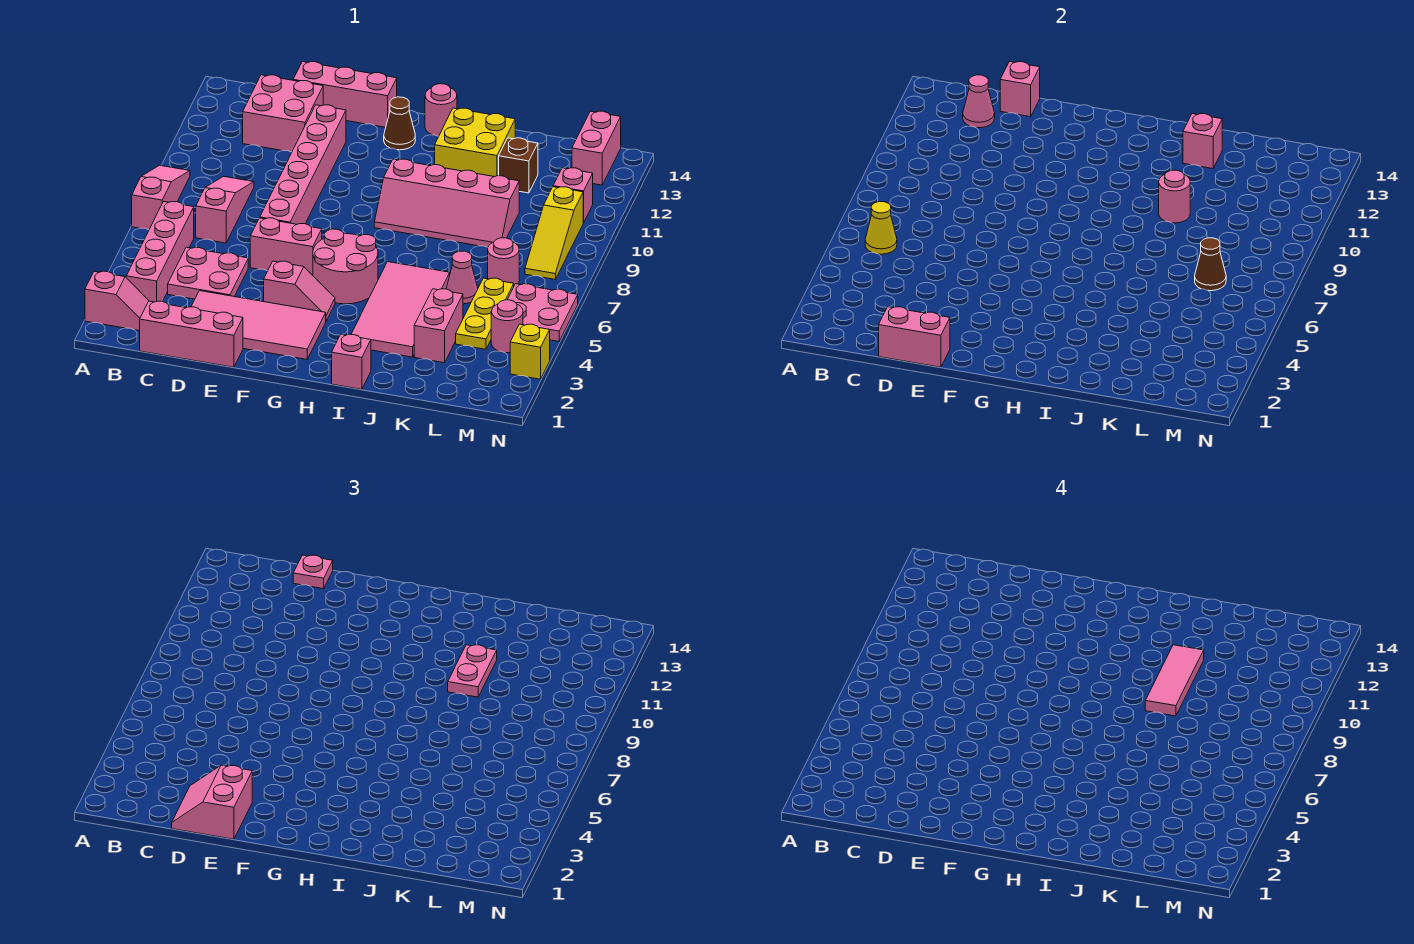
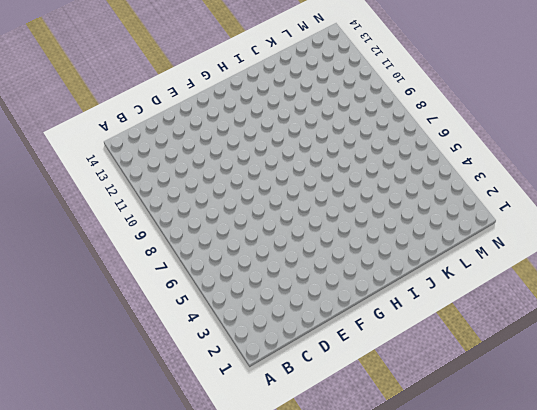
none -> pink 1x2 slope [85,271,149,331]
none -> pink 1x3 slope [132,165,190,230]
none -> pink 1x4 brick [126,201,194,302]
none -> pink 1x3 brick [140,301,243,367]

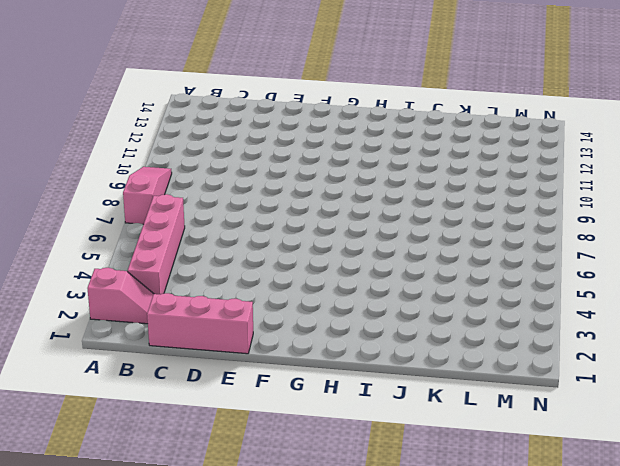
none -> pink 2x2 plate [168,247,248,299]
none -> pink 1x3 slope [196,176,254,243]
none -> pink 2x2 brick [243,75,323,152]
none -> pink 2x4 tile [191,291,326,359]

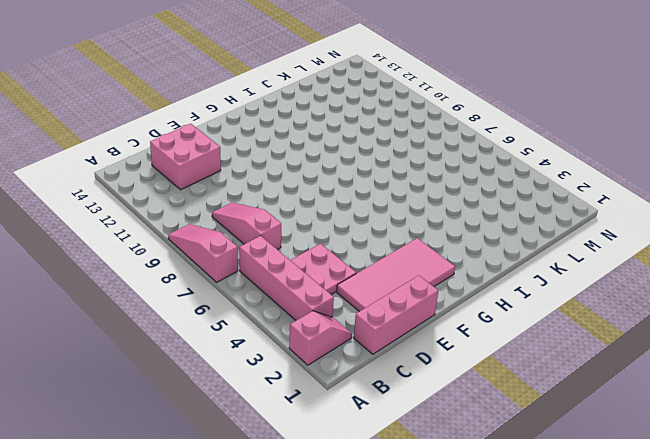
none -> pink 1x3 brick [293,62,397,127]
none -> pink 1x2 brick [250,218,322,275]
none -> pink 1x6 brick [260,105,346,224]
none -> pink 1x2 slope [264,261,335,321]

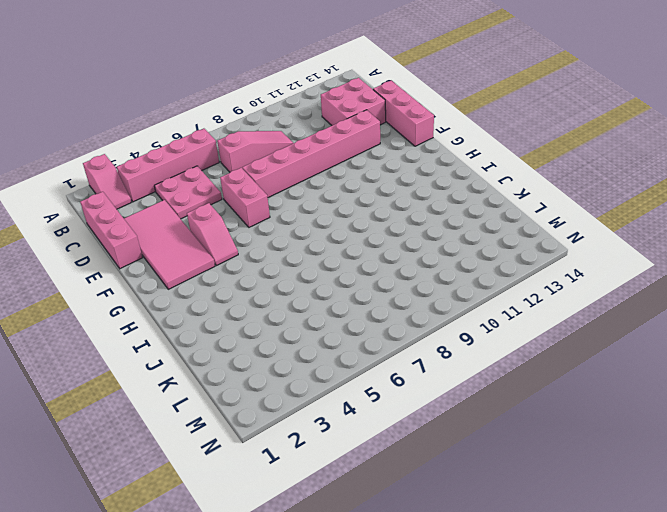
none -> pink 1x3 slope [132,165,190,230]
none -> pink 2x2 round brick [313,229,378,304]
none -> brown 1x1 cone [384,97,415,150]
none -> pink 2x4 slope [374,159,519,247]

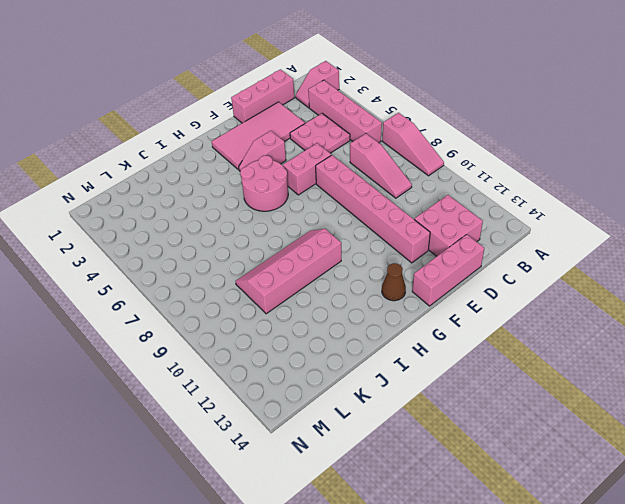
none -> pink 1x1 round brick [425,84,457,136]
none -> pink 1x1 brick [332,334,371,389]
none -> pink 2x4 tile [351,262,450,357]
none -> yellow 2x2 brick [435,108,515,177]

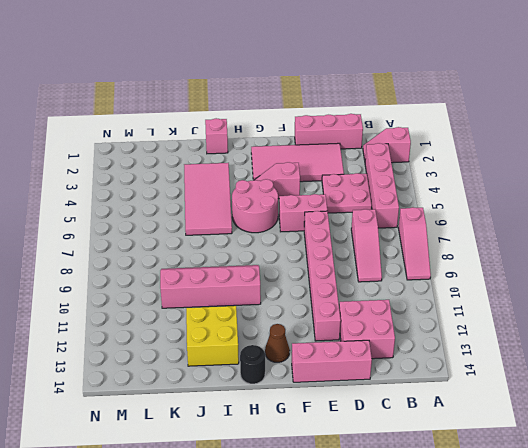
black 1x1 round brick [240,345,265,384] -> pink 1x1 round brick [425,84,457,136]
none -> pink 1x2 brick [414,289,463,363]
none -> pink 1x1 cone [446,251,478,304]
none -> brown 1x1 brick [499,138,538,193]
none -> yellow 1x3 plate [456,278,514,349]

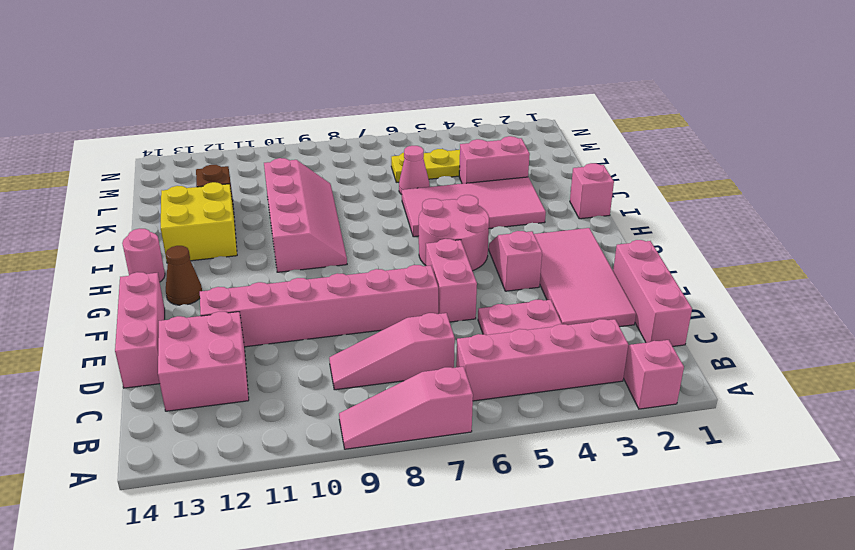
none -> pink 1x1 round brick [488,238,519,285]
none -> pink 1x1 round brick [491,300,523,353]
none -> pink 2x2 plate [507,284,578,342]
none -> yellow 1x3 slope [525,187,583,279]

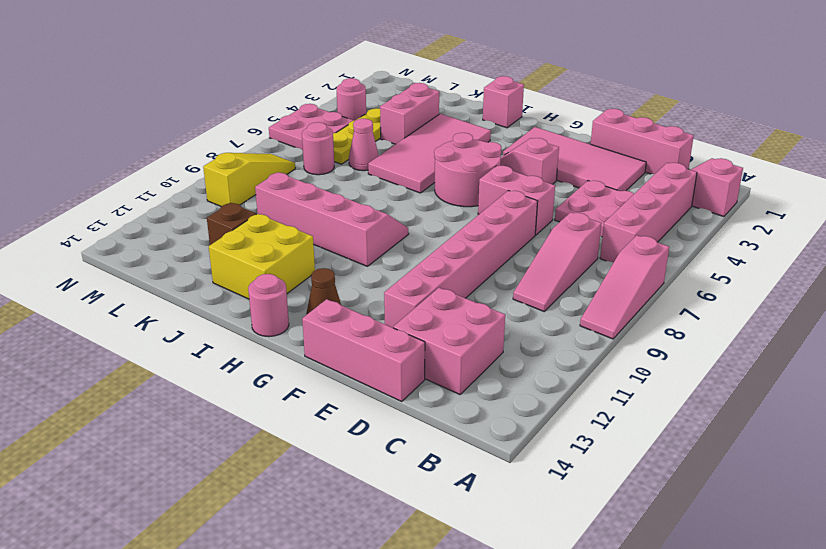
none -> pink 1x1 brick [553,168,593,223]
none -> pink 1x2 brick [572,111,621,185]
none -> yellow 1x1 brick [510,324,550,379]
none -> yellow 1x1 cone [865,202,897,254]

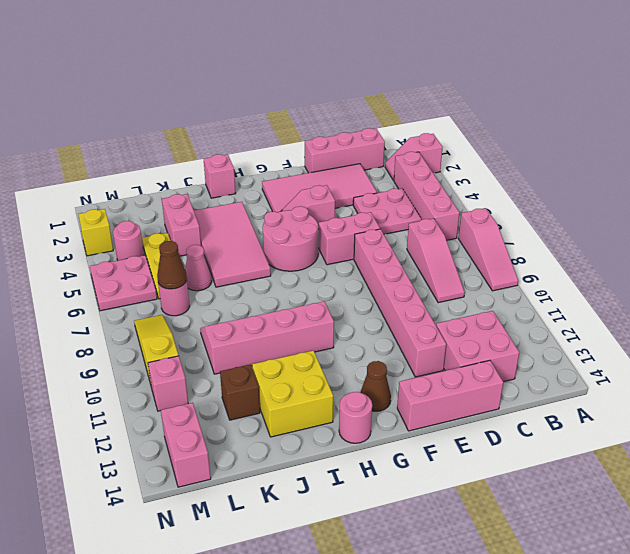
none -> yellow 1x1 cone [865,202,897,254]
none -> pink 1x1 cone [963,75,995,128]
none -> pink 1x2 brick [879,307,950,367]
none -> pink 1x1 brick [1000,62,1040,117]

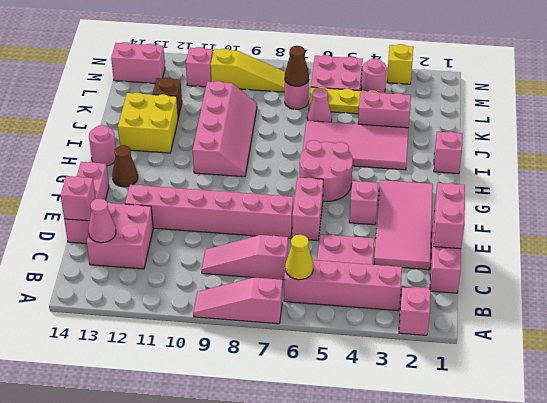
none -> pink 1x1 round brick [1159,170,1190,223]
none -> pink 1x1 brick [1183,114,1222,169]
none -> pink 2x2 slope [172,765,252,839]
none -> pink 1x1 plate [293,555,333,589]

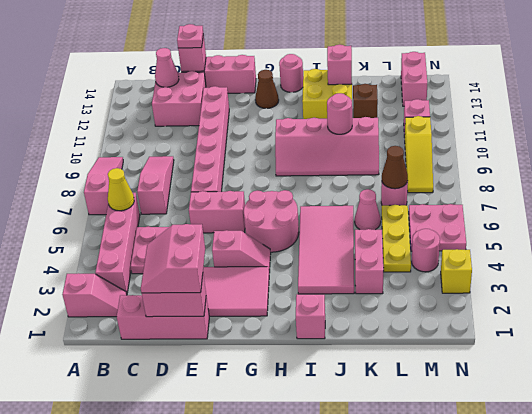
none -> pink 1x2 plate [448,645,497,697]
none -> pink 1x3 tile [1145,645,1204,716]

